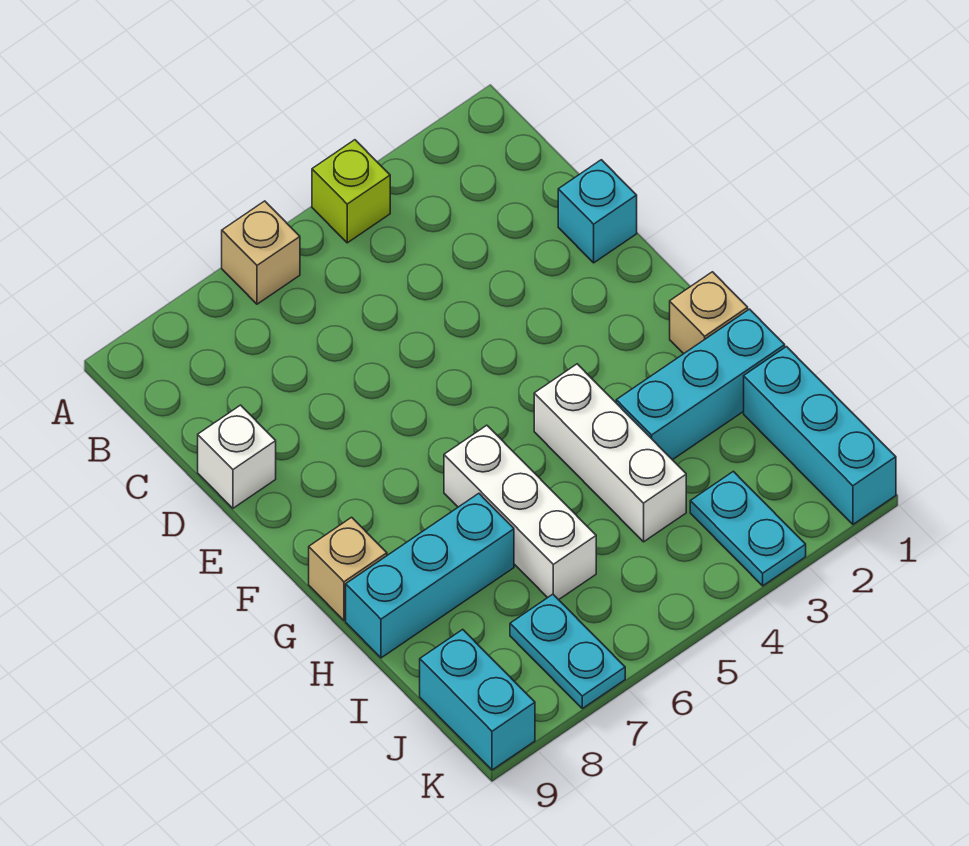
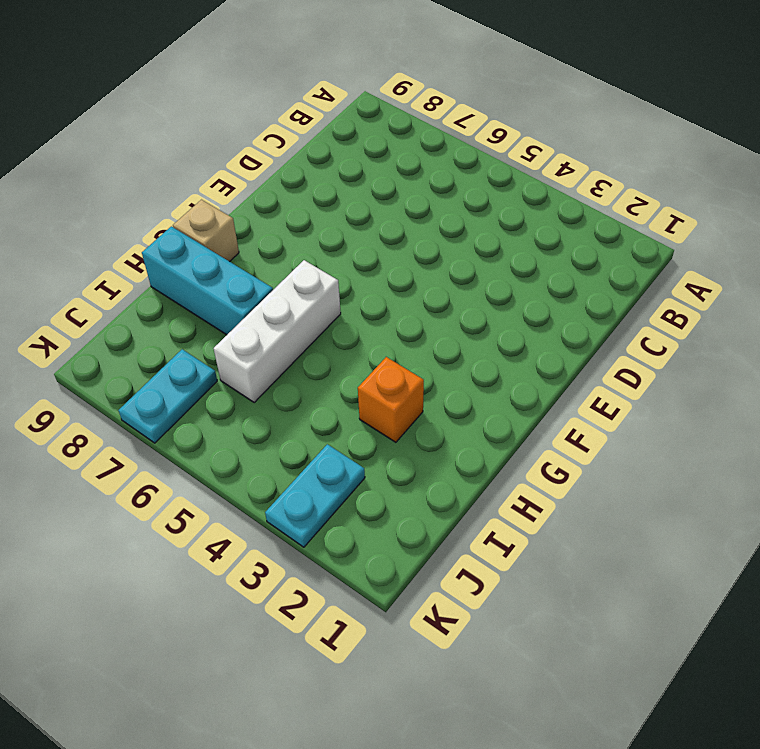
orange 1x1 brick [358,357,424,442] -> cyan 1x3 brick [616,309,785,460]
none -> lime 1x1 brick [312,140,390,243]
none -> tan 1x1 brick [222,201,300,304]
none -> cyan 1x1 brick [558,160,637,263]

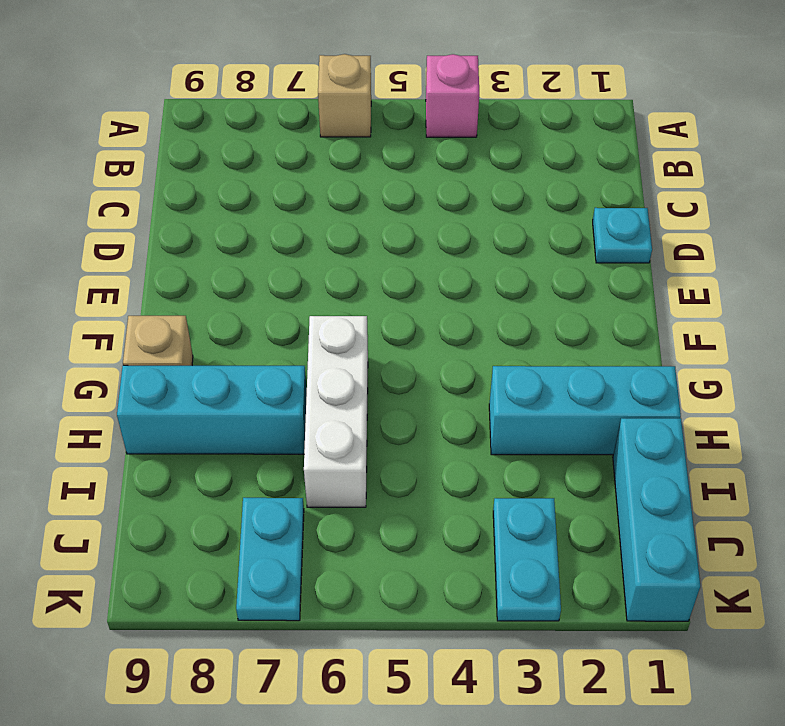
pink 1x1 brick [426,54,479,137] -> lime 1x1 brick [312,140,390,243]
cyan 1x1 plate [593,208,652,263] -> cyan 1x1 brick [558,160,637,263]
none -> white 1x1 brick [198,405,276,508]
none -> tan 1x1 brick [670,272,748,354]
none -> white 1x3 brick [534,364,686,542]

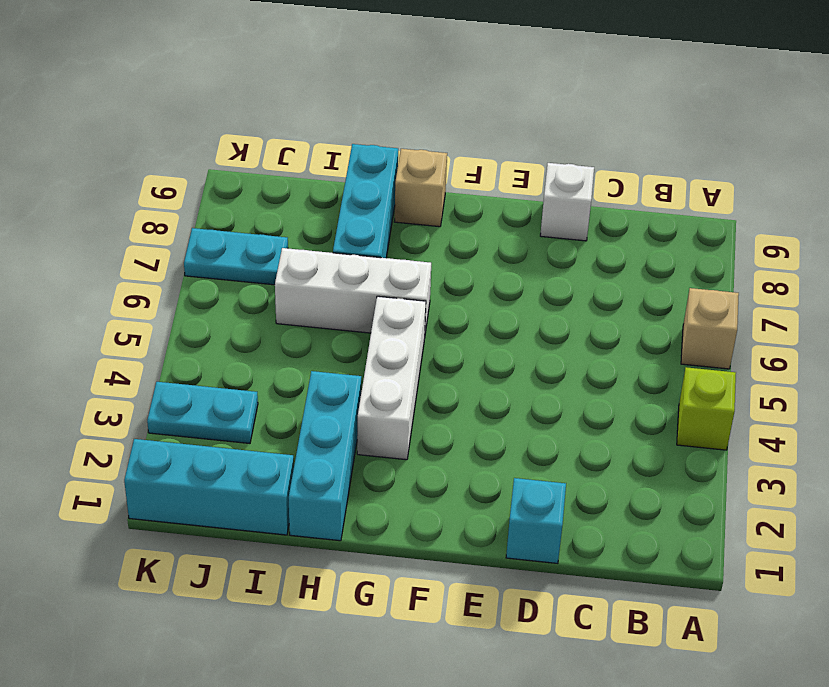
white 1x3 brick [357,296,426,460] -> white 1x3 brick turned to [534,364,686,542]
none -> tan 1x1 brick [670,272,748,354]
none -> cyan 1x2 brick [420,629,535,770]

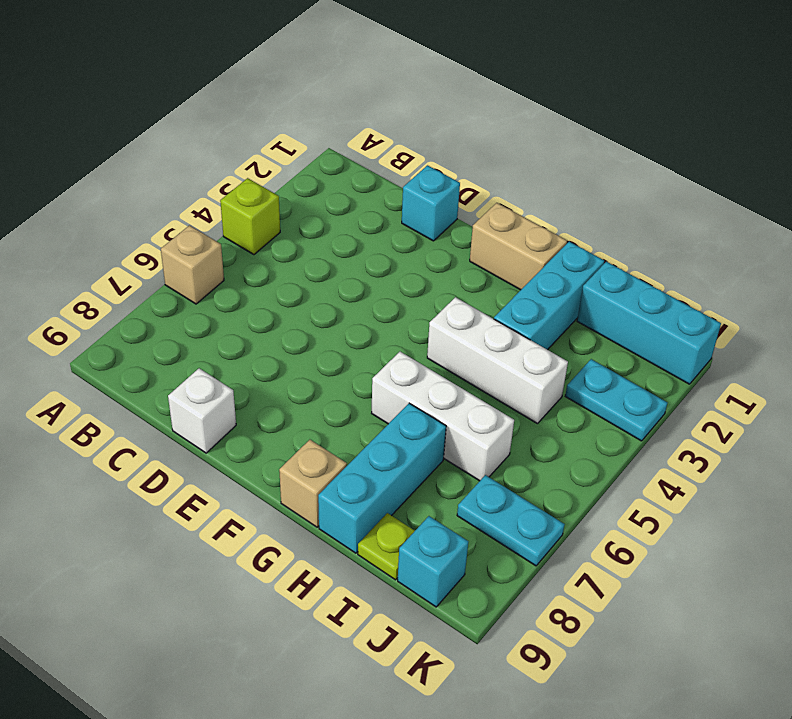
tan 1x2 brick [470,203,567,290] -> tan 1x1 brick [670,272,748,354]
lime 1x1 plate [358,513,414,580] -> none
cyan 1x1 brick [398,516,468,607] -> cyan 1x2 brick [420,629,535,770]

